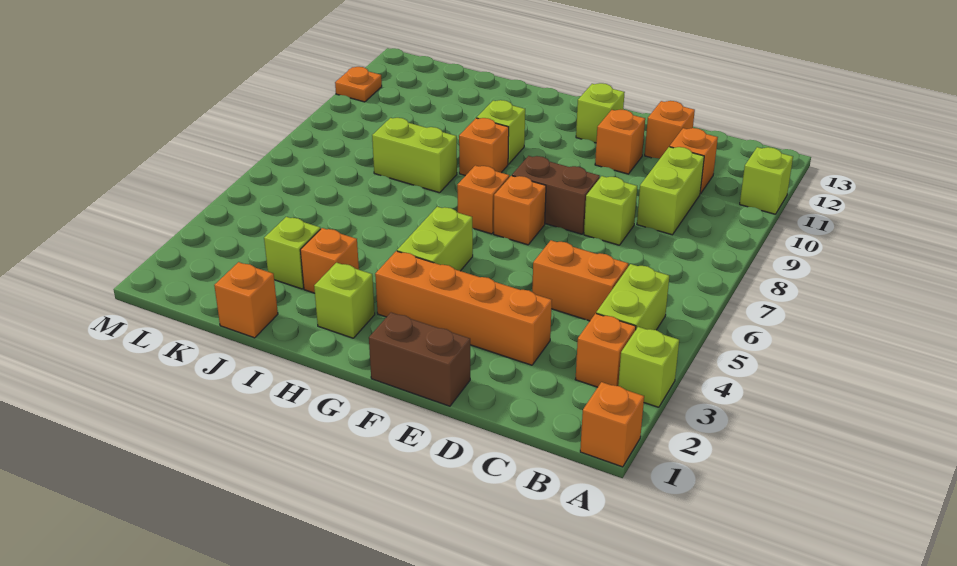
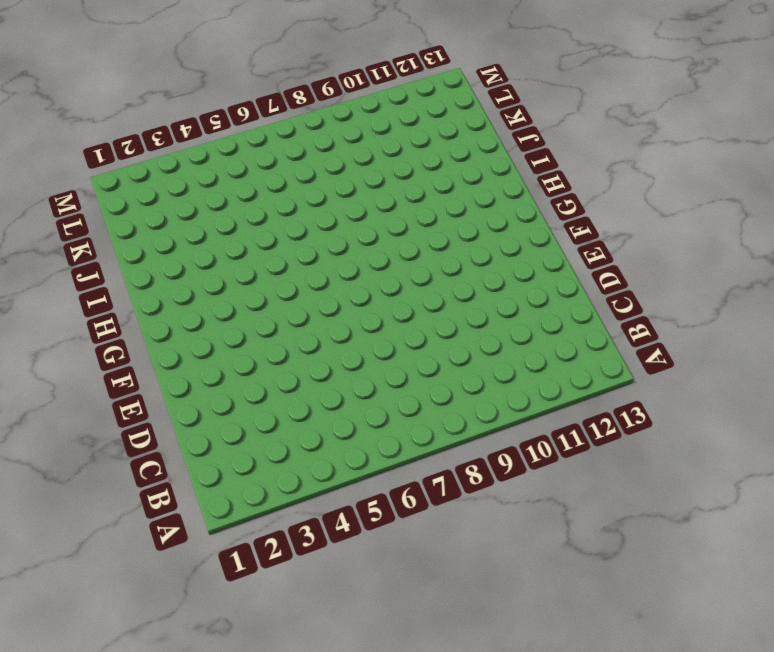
none -> orange 1x1 brick [580,382,644,467]
none -> lime 1x1 brick [618,327,679,407]
none -> lime 1x1 brick [740,147,793,214]

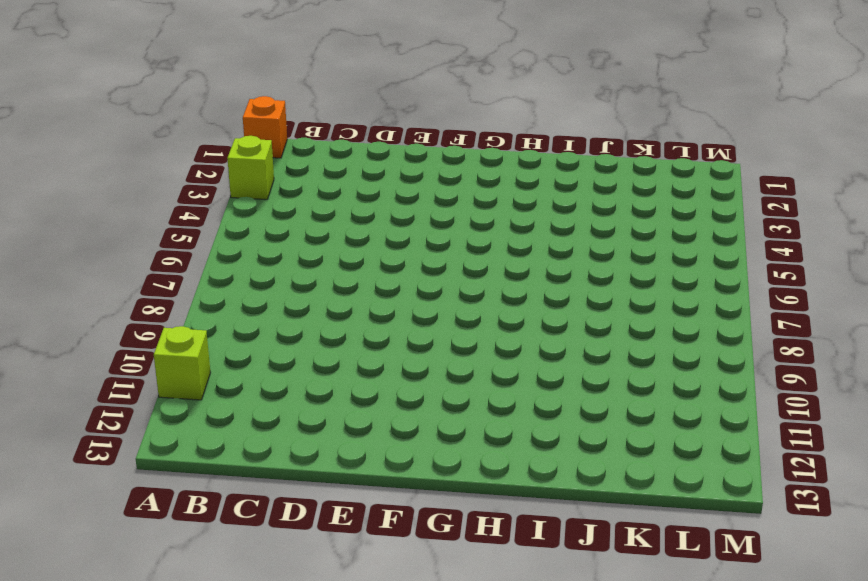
none -> orange 1x1 brick [575,313,636,387]
none -> lime 1x2 brick [596,264,669,330]
none -> orange 1x2 brick [532,240,628,321]

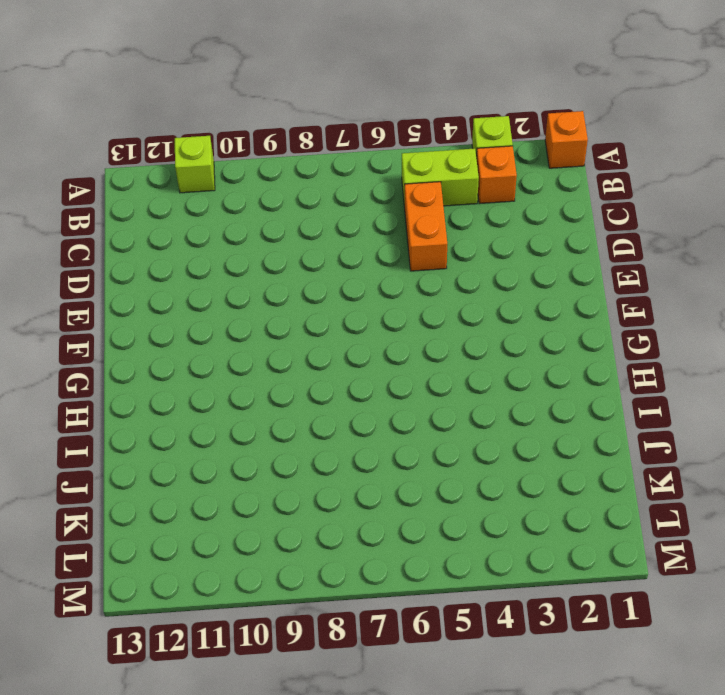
none -> lime 1x2 brick [637,147,704,235]
none -> orange 1x1 brick [670,128,718,194]
none -> orange 1x4 brick [375,251,552,365]

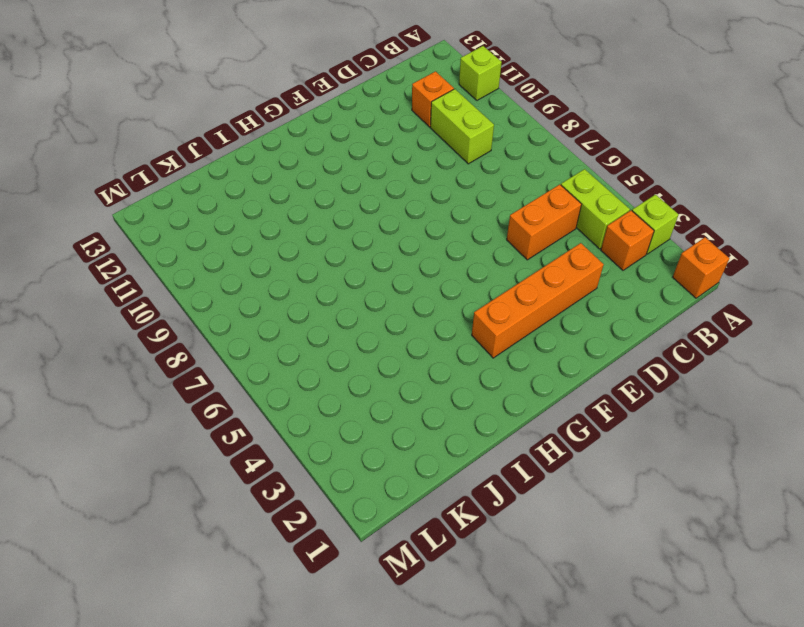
none -> lime 1x1 brick [584,176,637,245]
none -> orange 1x1 brick [645,101,695,159]
none -> brown 1x2 brick [369,313,470,406]

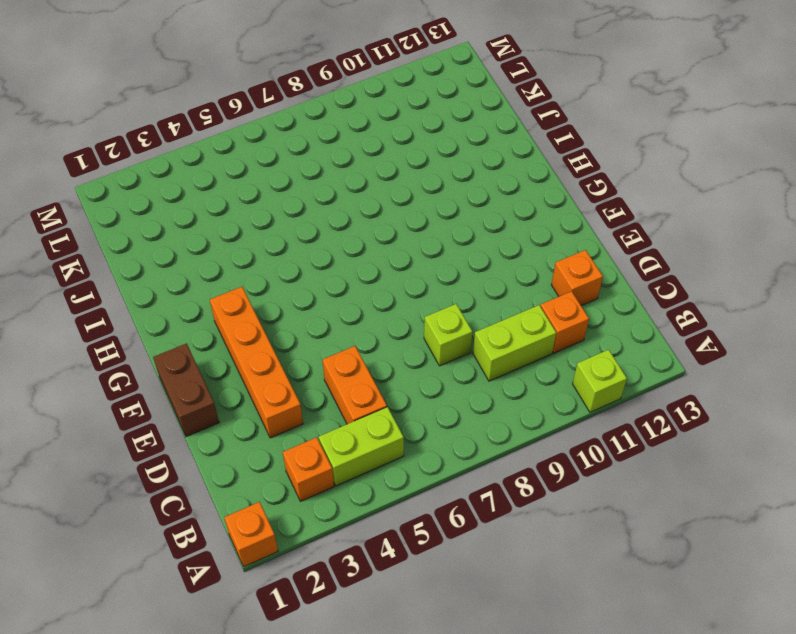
none -> lime 1x1 brick [618,327,679,407]
none -> brown 1x2 brick [512,156,600,234]
none -> orange 1x1 brick [595,110,645,174]

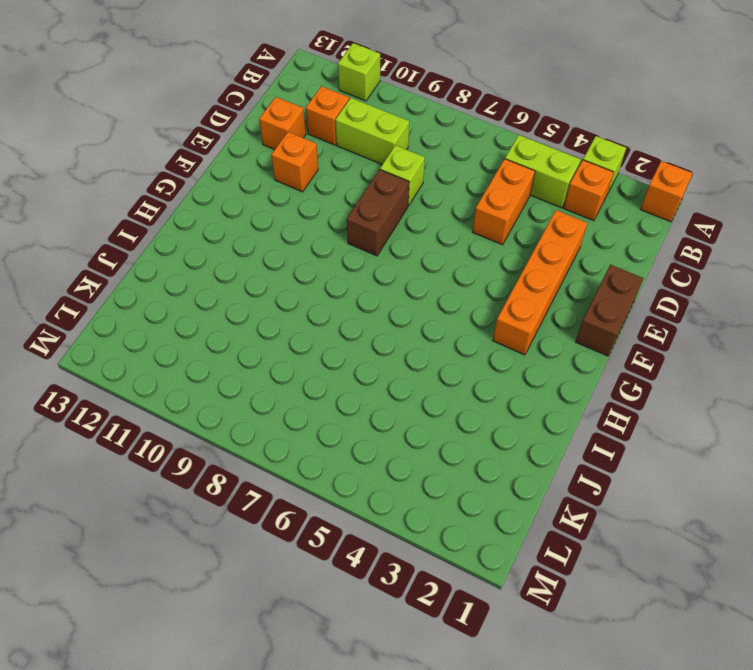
none -> orange 1x1 brick [494,176,546,245]
none -> lime 1x1 brick [576,83,625,143]
none -> lime 1x2 brick [397,207,473,271]

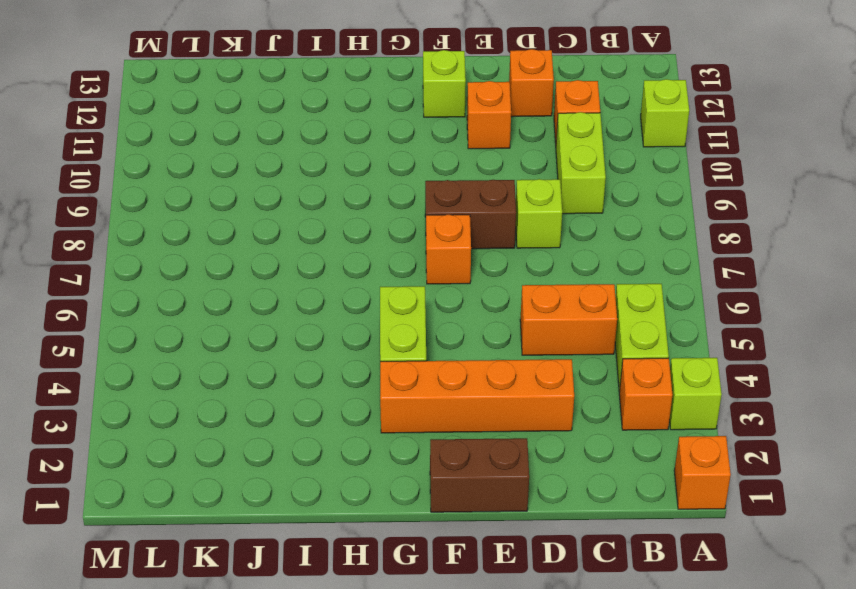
none -> orange 1x1 brick [457,165,509,234]
none -> lime 1x1 brick [314,263,375,338]
none -> orange 1x1 brick [459,118,509,176]

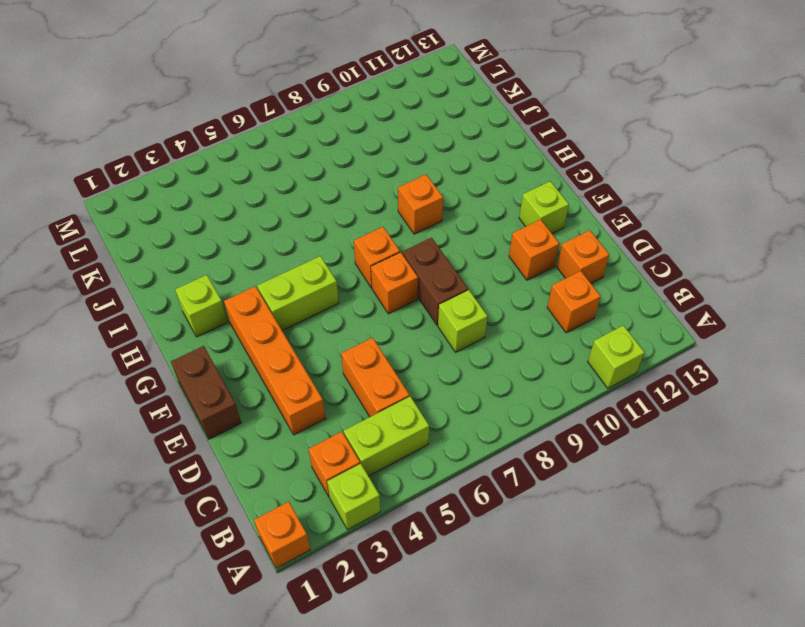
none -> lime 1x2 brick [637,147,704,235]
none -> lime 1x1 brick [477,100,525,164]
none -> orange 1x1 brick [300,228,359,293]

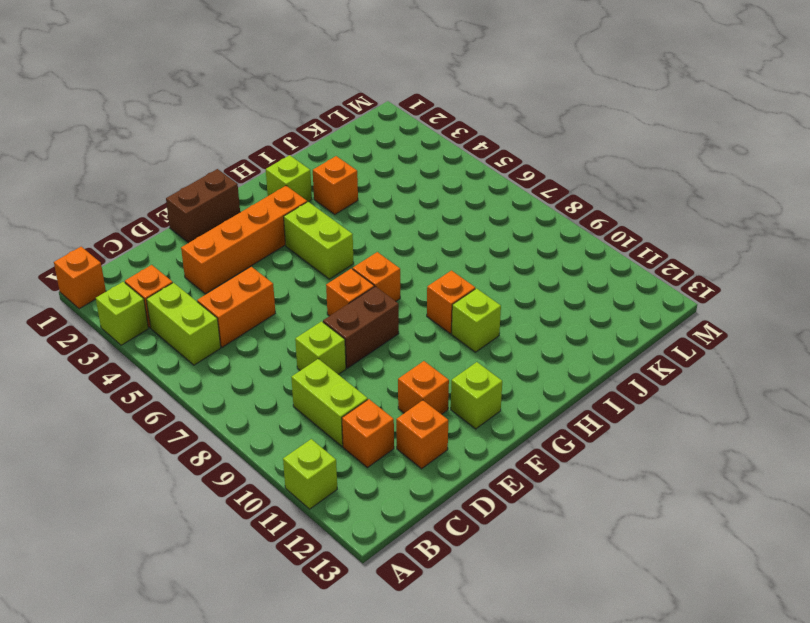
none -> lime 1x2 brick [372,118,457,193]
none -> orange 1x1 brick [214,262,278,338]
none -> lime 1x1 brick [264,217,320,289]

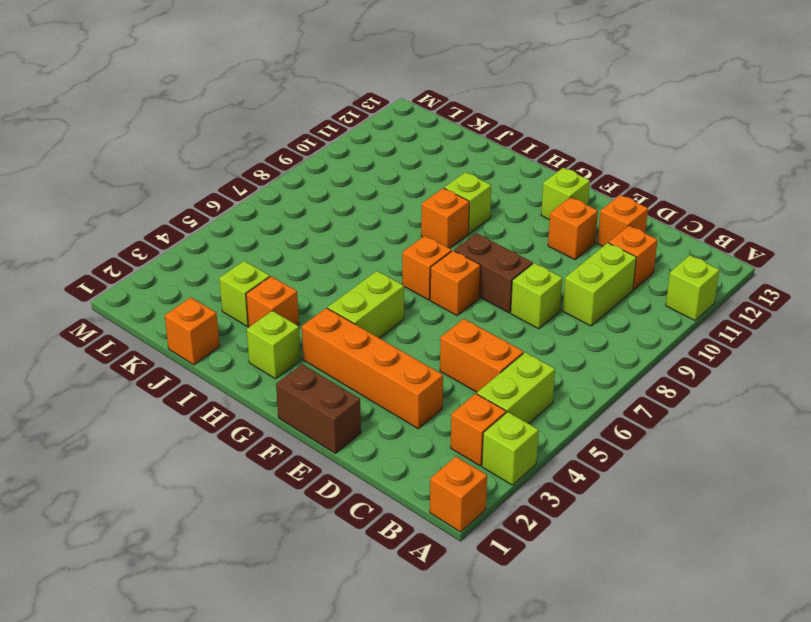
none -> lime 1x2 brick [372,118,457,193]
none -> orange 1x1 plate [335,67,382,102]

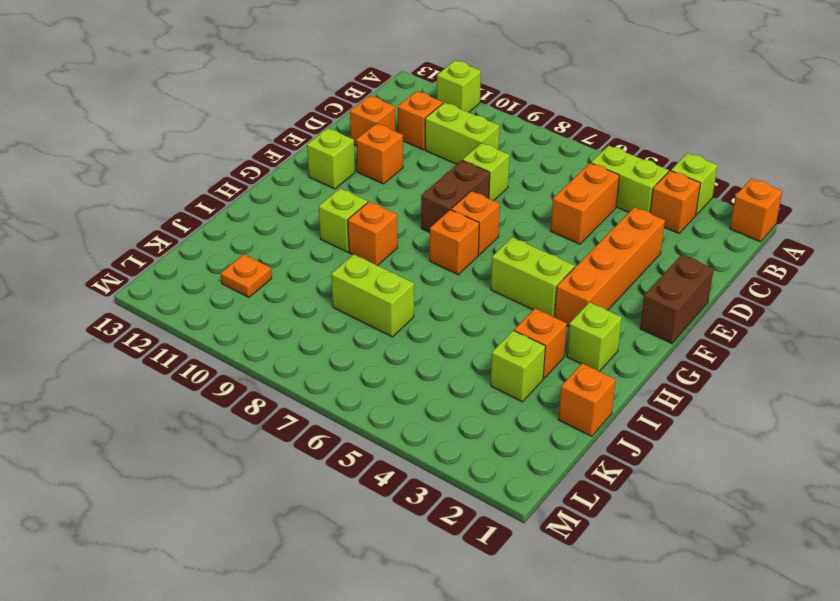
lime 1x2 brick [331,254,414,337] -> lime 1x2 brick turned to [372,118,457,193]
orange 1x1 plate [221,254,272,298] -> orange 1x1 plate moved to [335,67,382,102]

